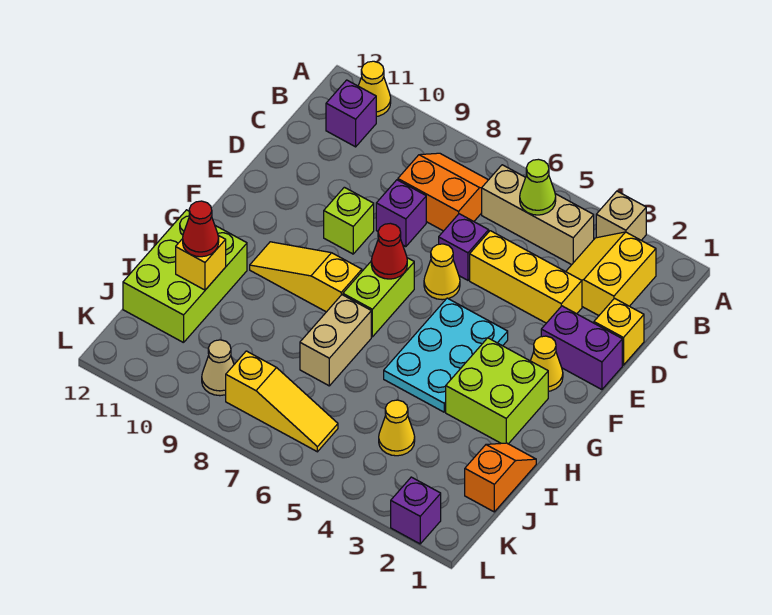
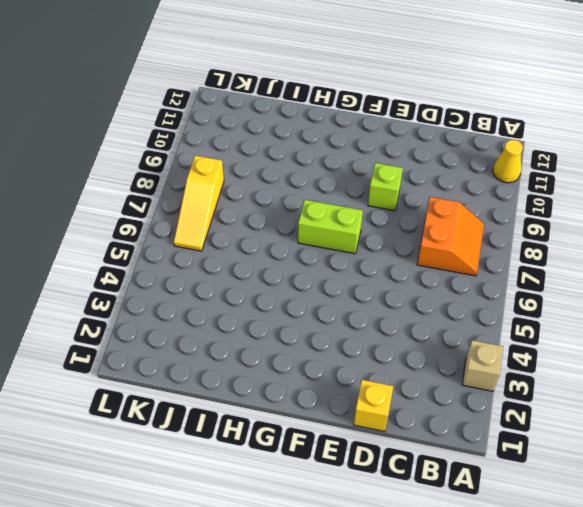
none -> yellow 2x2 slope [566,232,656,316]
none -> tan 1x3 brick [482,165,594,265]
none -> purple 1x1 brick [326,80,376,147]

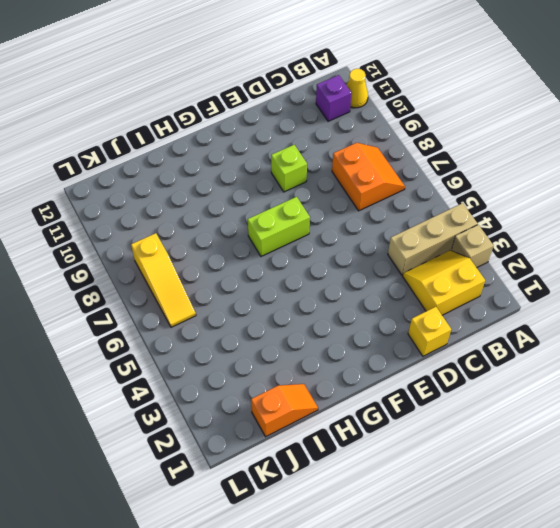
tan 1x3 brick [388,203,477,275] -> tan 1x3 brick turned to [482,165,594,265]
none -> yellow 1x3 brick [470,231,582,323]
none -> purple 1x1 brick [439,214,489,280]
none -> purple 1x1 brick [376,180,426,247]

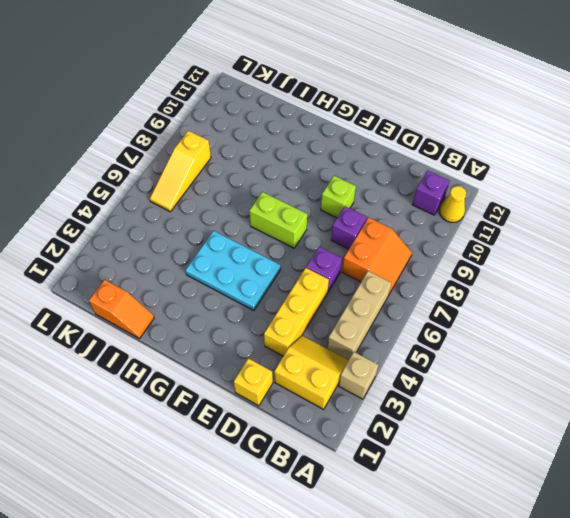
none -> purple 1x2 brick [541,306,622,390]
none -> yellow 1x1 cone [424,244,460,300]
none -> yellow 1x1 cone [531,336,563,391]

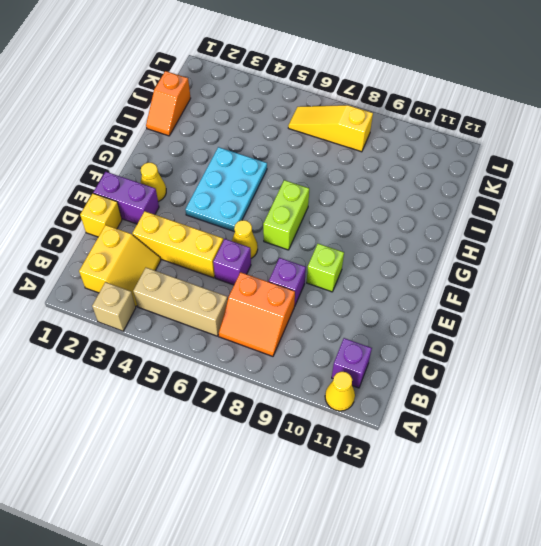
none -> lime 2x2 brick [446,338,548,444]
none -> yellow 1x3 slope [250,242,362,312]
none -> tan 1x2 brick [300,295,371,386]

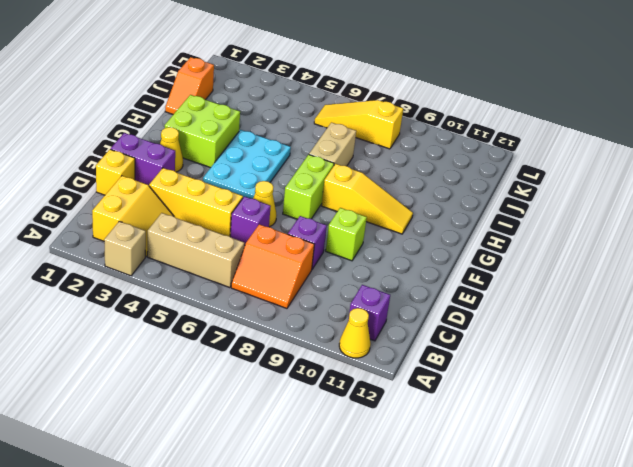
none -> lime 2x3 brick [123,210,247,343]
none -> yellow 1x1 cone [379,400,415,456]
none -> tan 1x1 cone [202,340,234,396]

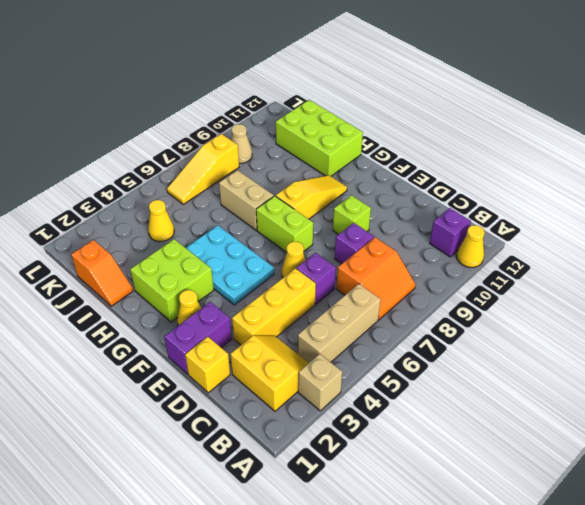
none -> purple 1x1 brick [391,477,441,544]
none -> lime 1x1 cone [520,159,556,215]
none -> red 1x1 cone [371,223,407,279]

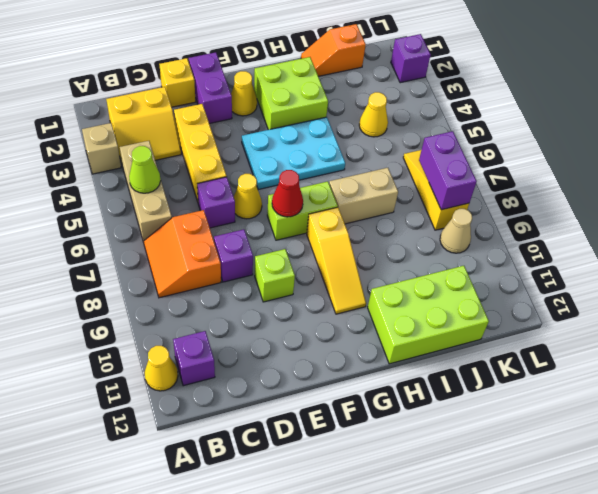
purple 1x2 brick [419,131,477,210] -> none
none -> yellow 1x1 brick [176,235,226,290]
none -> red 1x1 cone [183,201,219,257]

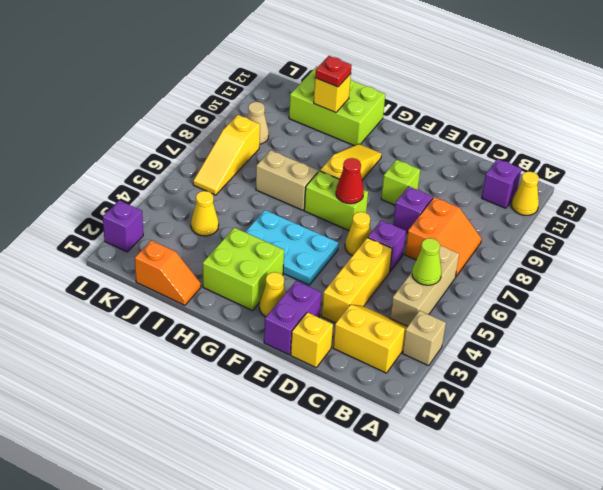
red 1x1 plate [315,56,352,87] -> red 1x1 cone [183,201,219,257]

